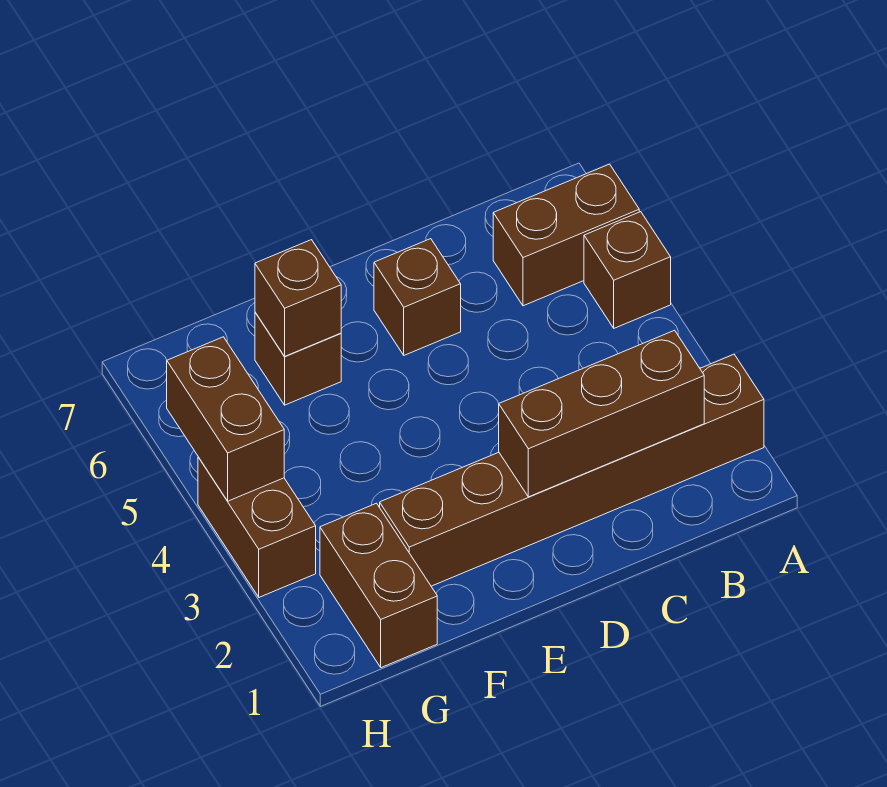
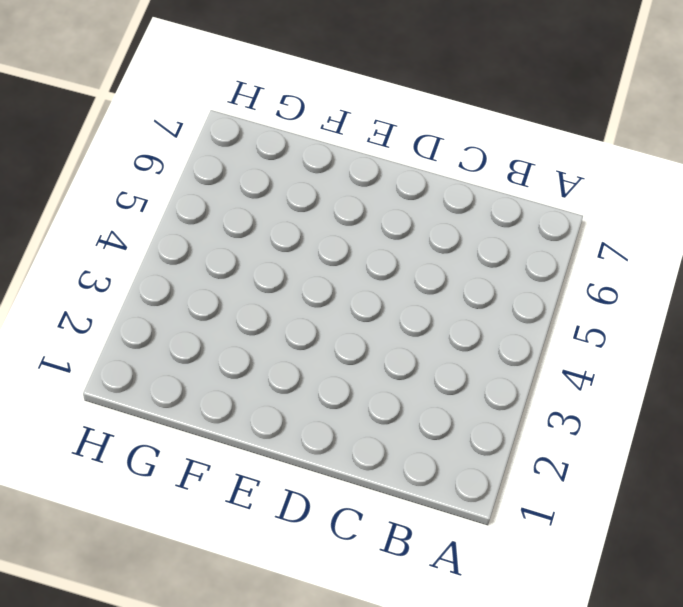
none -> brown 1x6 brick [380,354,764,586]
none -> brown 1x1 brick [584,212,671,328]

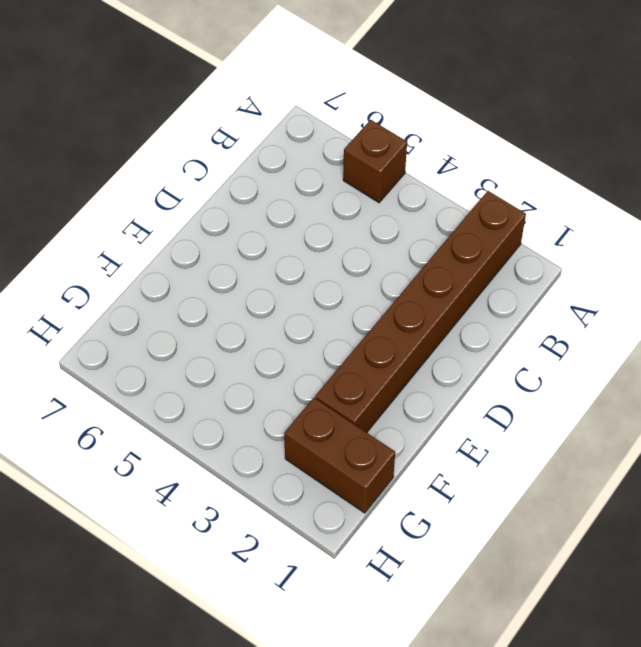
none -> brown 1x2 brick [493,164,639,306]
none -> brown 1x1 brick [374,239,461,355]

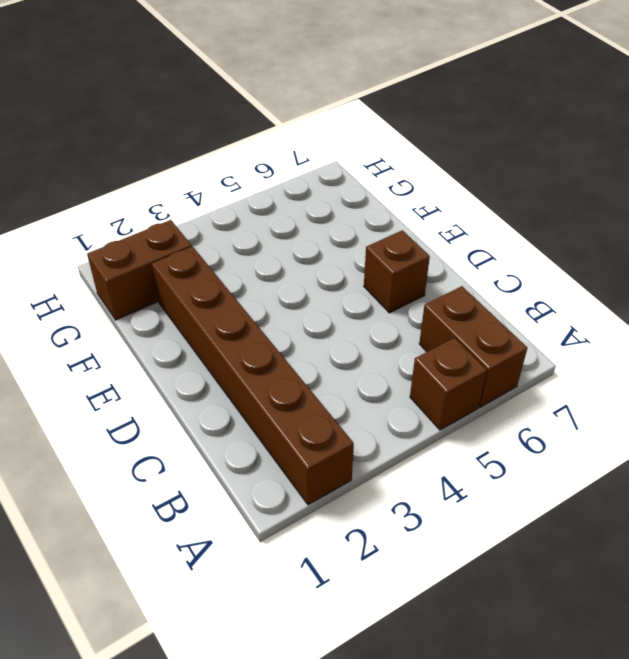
none -> brown 1x1 brick [255,313,341,405]
none -> brown 1x2 brick [198,457,316,597]

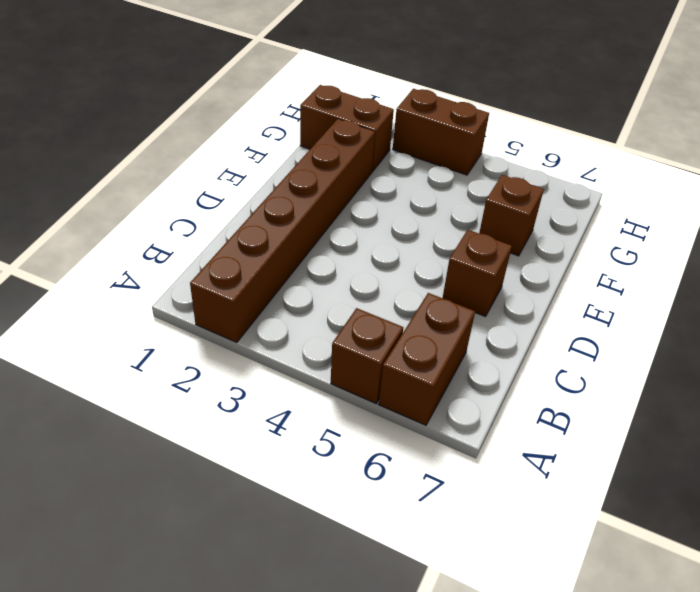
none -> brown 1x3 brick [499,330,704,497]
none -> brown 1x1 brick [255,240,341,356]

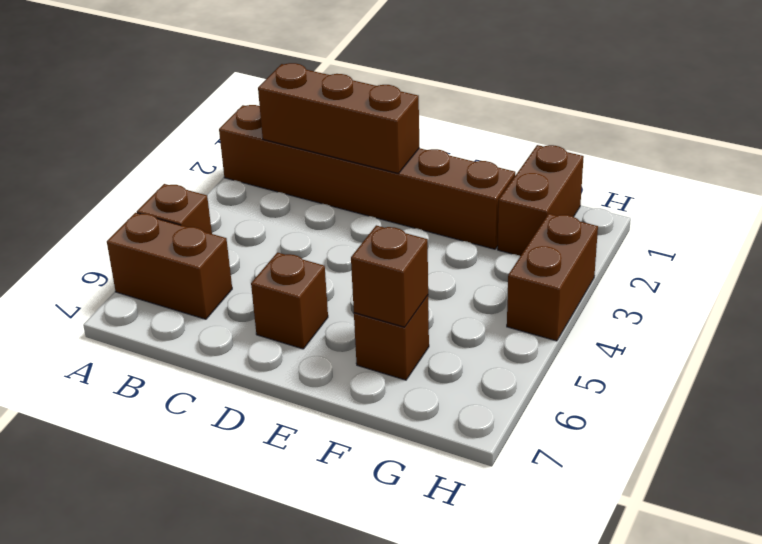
none -> brown 1x2 brick [167,337,284,501]

